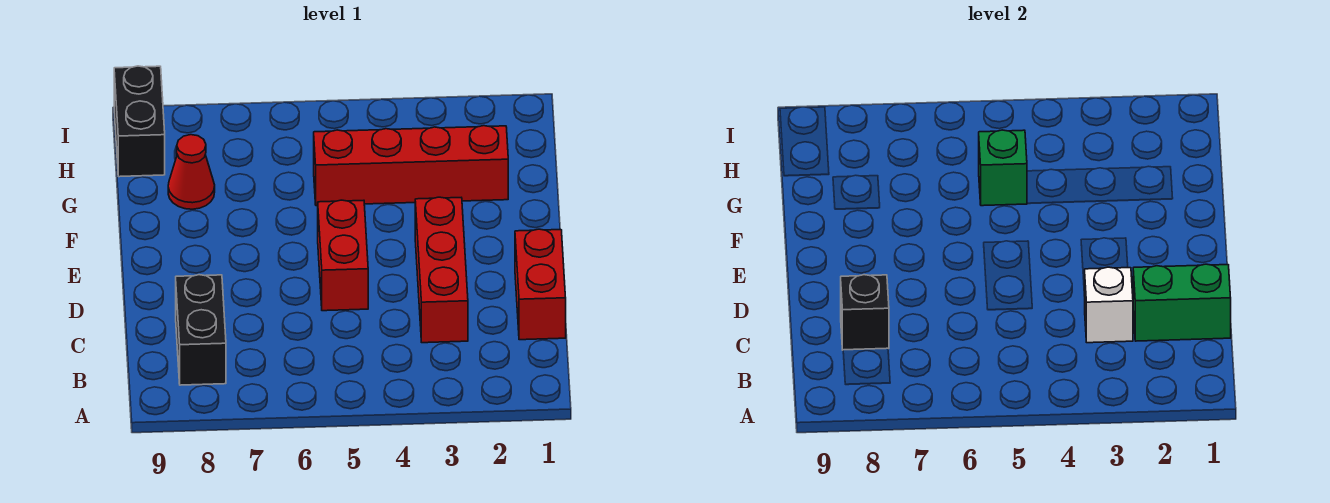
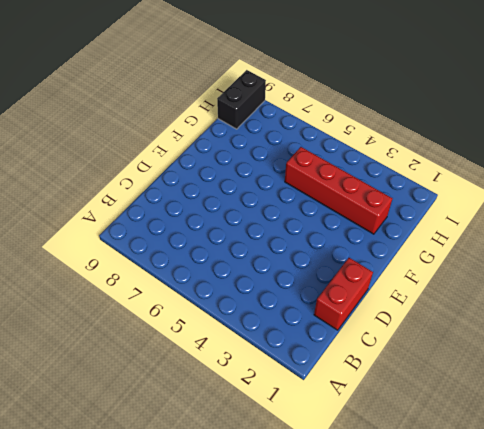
none -> black 1x2 brick [176,275,226,385]
none -> red 1x3 brick [415,197,468,343]

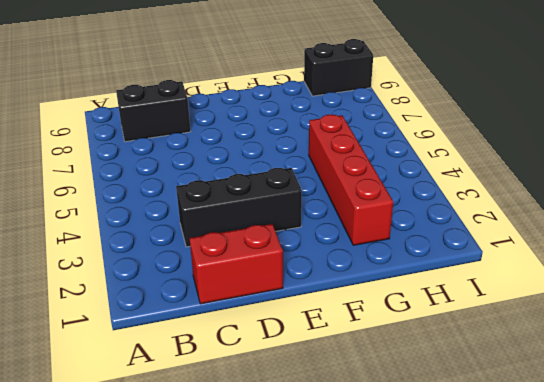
black 1x3 brick [176,168,302,247] -> red 1x3 brick [415,197,468,343]
none -> red 1x2 brick [318,200,368,311]
none -> red 1x1 cone [168,135,215,209]

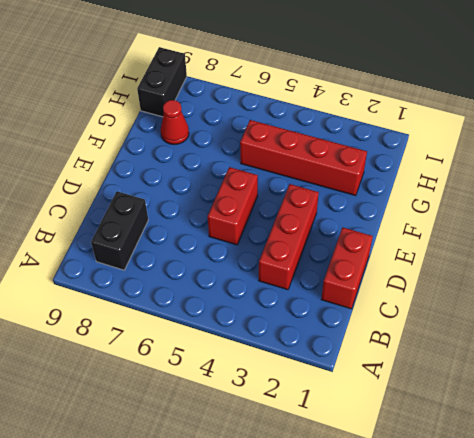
none -> green 1x2 brick [1133,264,1231,341]
none -> white 1x1 brick [1085,267,1133,343]

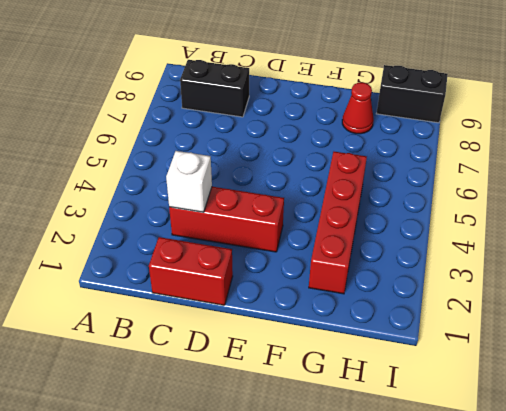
none -> red 1x2 brick [318,200,368,311]
none -> green 1x2 brick [1133,264,1231,341]

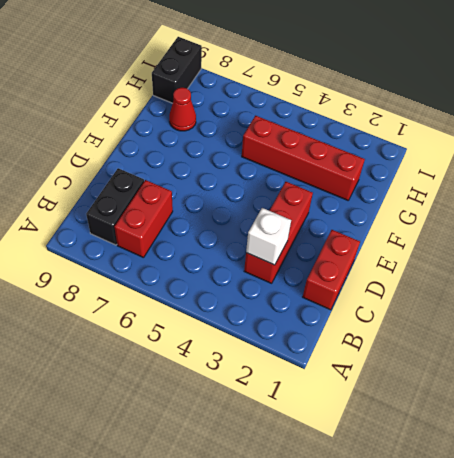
red 1x2 brick [114,180,173,258] -> red 1x2 brick moved to [318,200,368,311]
none -> green 1x2 brick [1133,264,1231,341]
none -> black 1x1 brick [841,275,889,350]

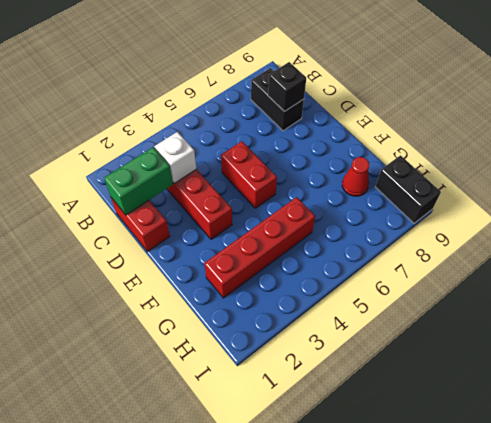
none -> green 1x1 brick [979,130,1027,206]

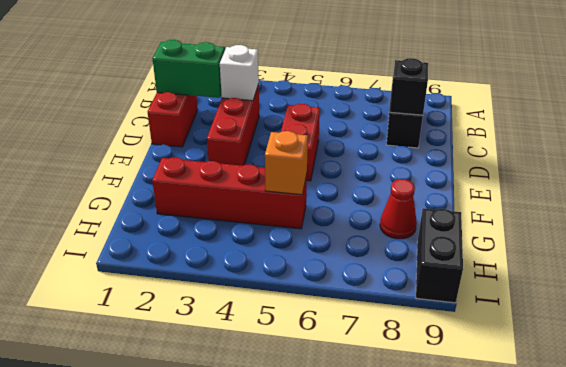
orange 1x1 brick [265,131,308,195] -> green 1x1 brick [979,130,1027,206]

